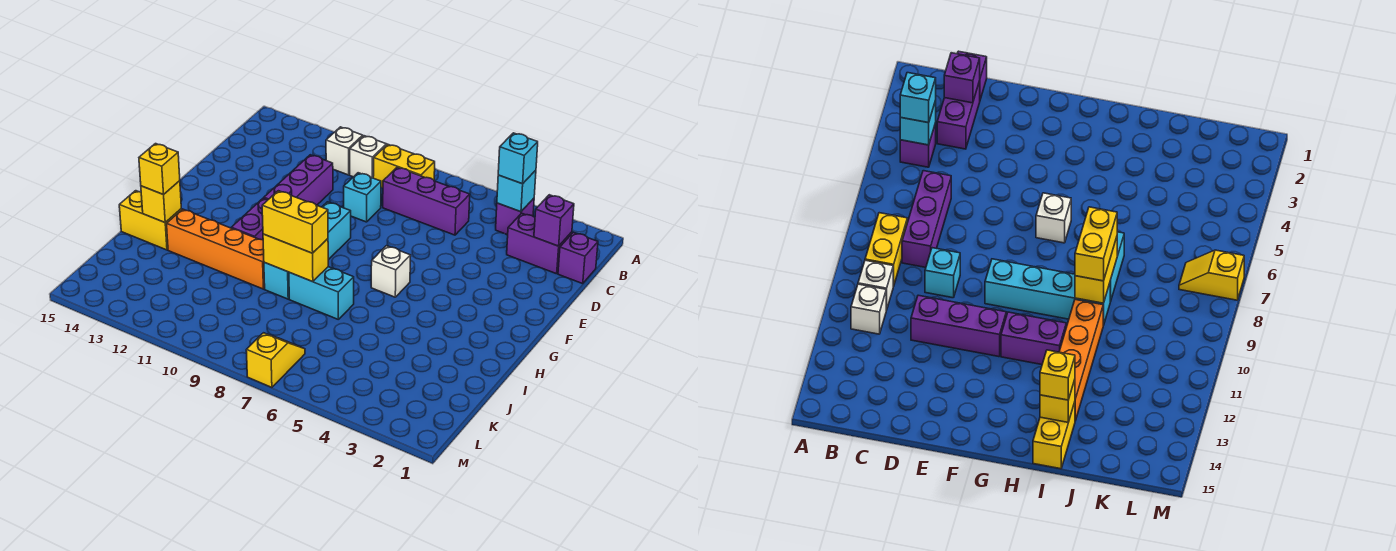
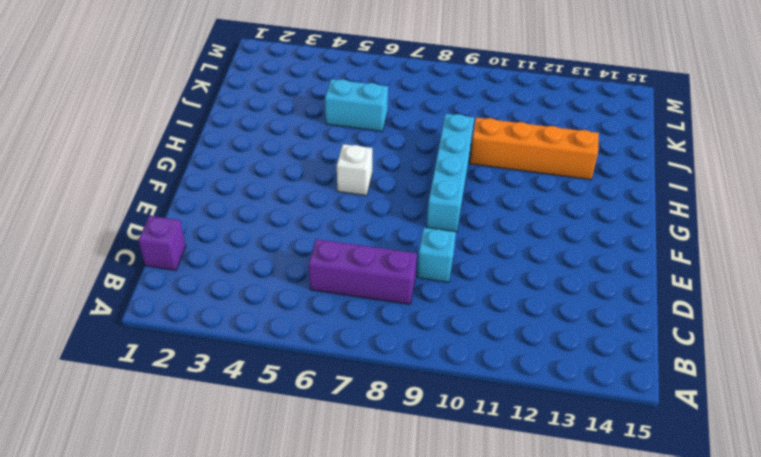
cyan 1x2 brick [325,79,388,132] -> cyan 1x2 brick moved to [289,267,354,320]
none -> purple 1x1 brick [496,198,534,235]
none -> yellow 1x2 brick [373,144,435,188]
none -> white 1x1 brick [350,136,386,178]

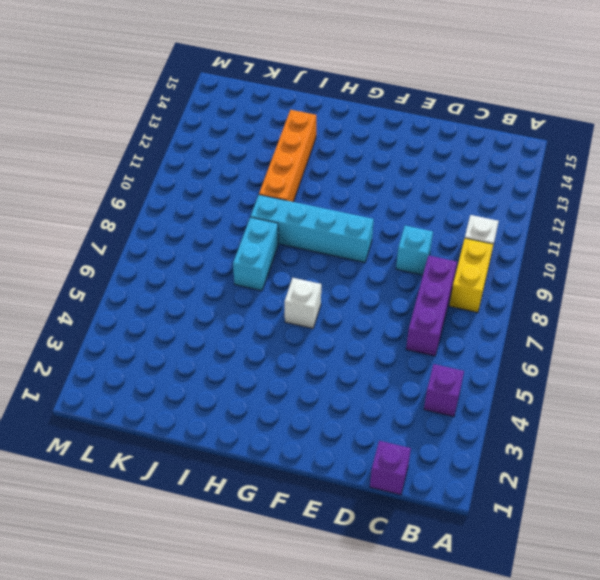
none -> white 1x1 brick [326,127,363,175]
none -> purple 1x2 brick [507,213,572,274]
none -> purple 1x3 brick [264,155,333,205]

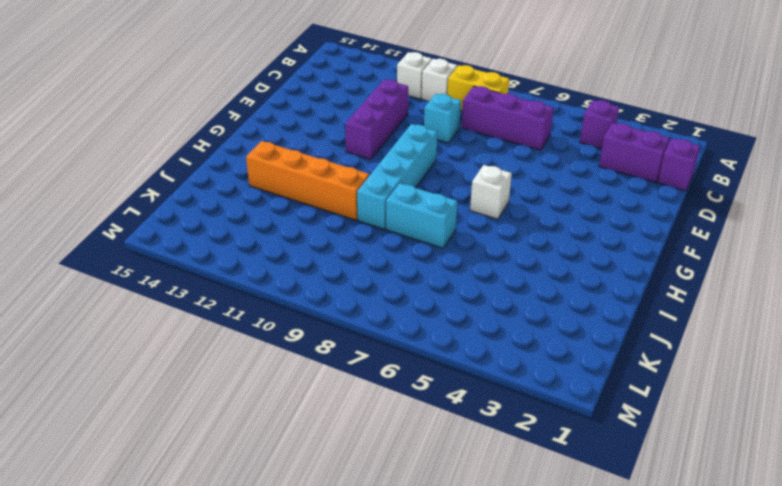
none -> purple 1x2 brick [231,198,268,240]
none -> yellow 1x2 brick [119,191,182,250]
none -> yellow 1x2 slope [246,333,305,387]

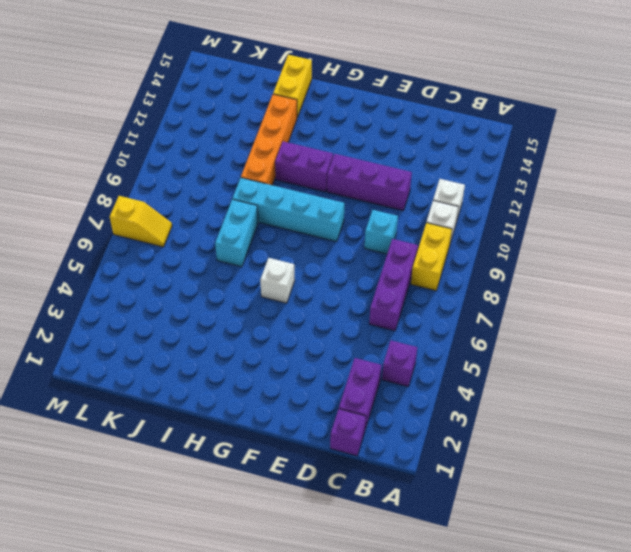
none -> cyan 1x1 brick [497,170,536,212]
none -> purple 1x1 brick [534,195,574,246]
none -> yellow 1x2 brick [263,234,328,282]

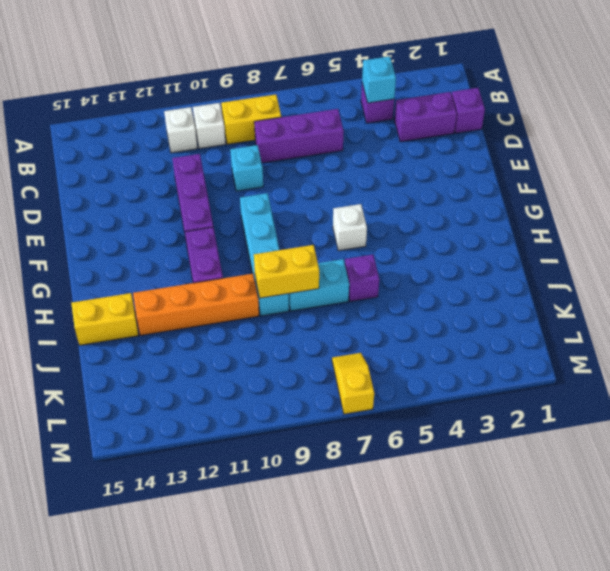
purple 1x1 brick [345,255,379,301] -> purple 1x1 brick moved to [534,195,574,246]
none -> yellow 1x1 brick [141,181,181,222]
none -> cyan 1x1 brick [498,133,538,184]
none -> yellow 1x2 brick [262,191,328,253]

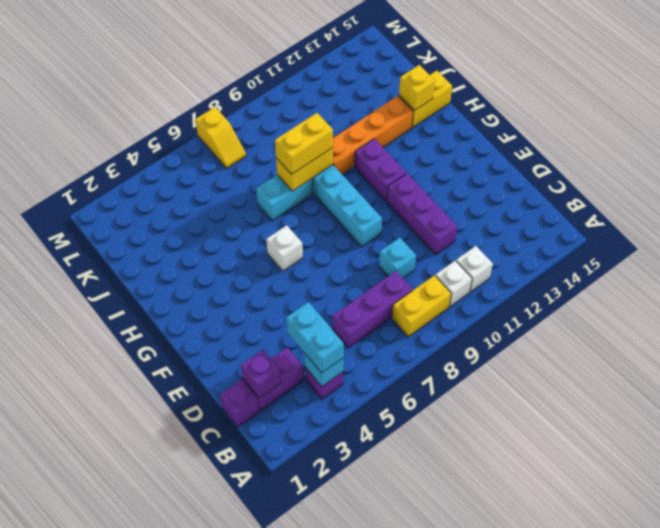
cyan 1x2 brick [286,302,344,373] -> cyan 1x1 brick [498,133,538,184]
none -> yellow 1x1 brick [139,144,180,195]

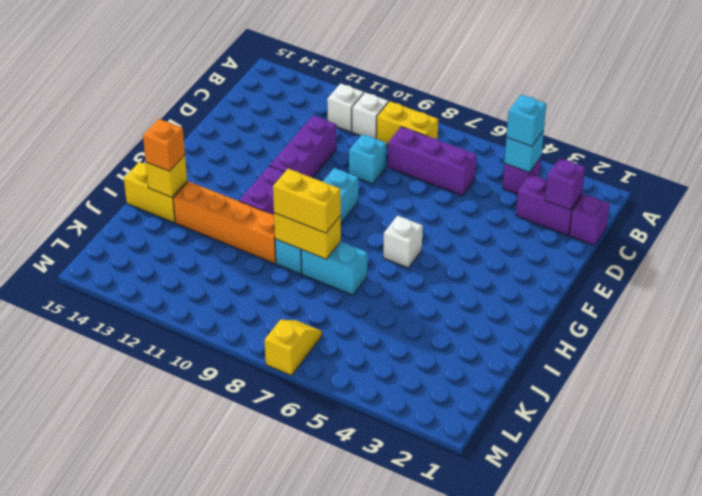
orange 1x1 brick [143,119,185,171] -> yellow 1x1 brick [139,144,180,195]

